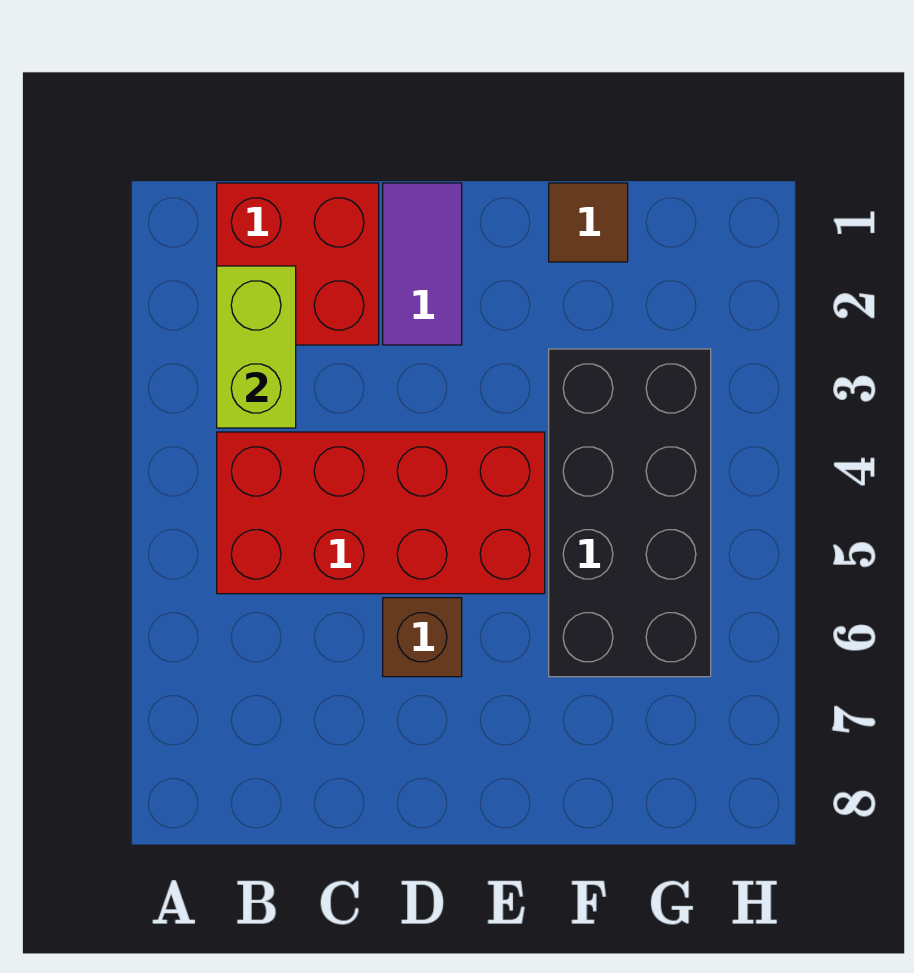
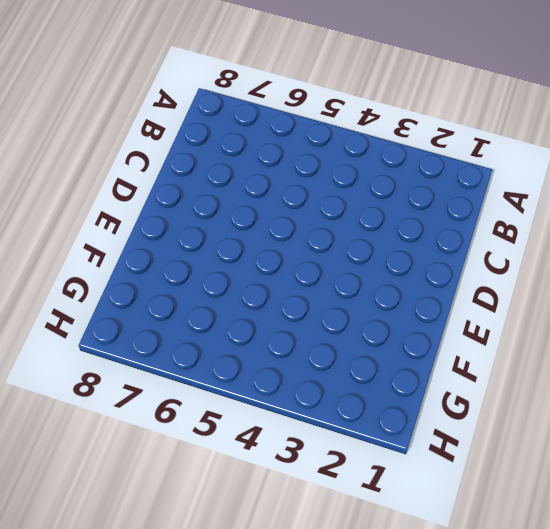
none -> red 2x2 brick [217,183,379,345]
none -> red 2x4 brick [217,432,545,594]

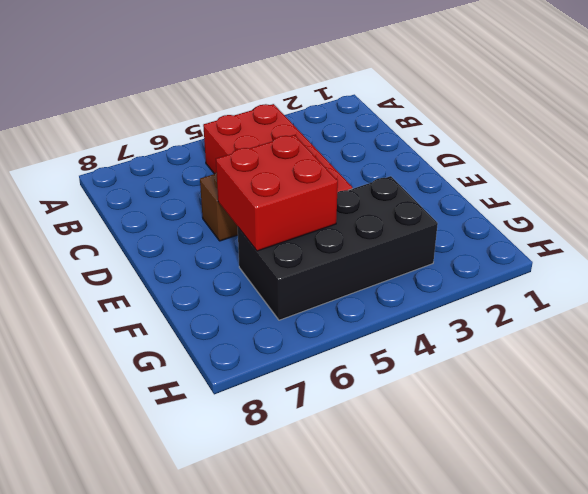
red 2x2 brick [216,135,338,251] -> red 2x2 brick moved to [217,183,379,345]
none -> purple 1x2 tile [383,183,462,345]
none -> brown 1x1 tile [549,183,628,262]

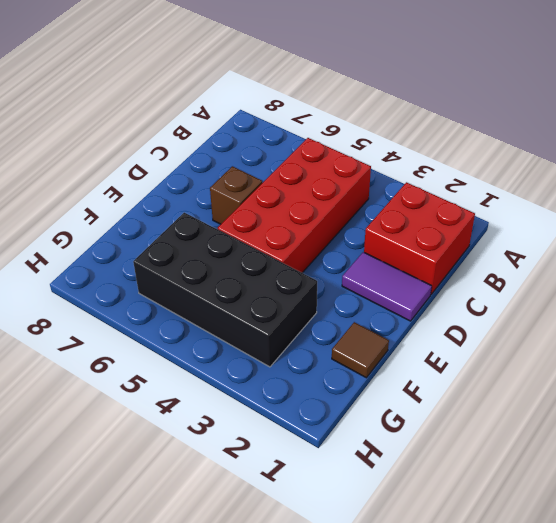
none -> lime 1x2 brick [217,266,296,428]

